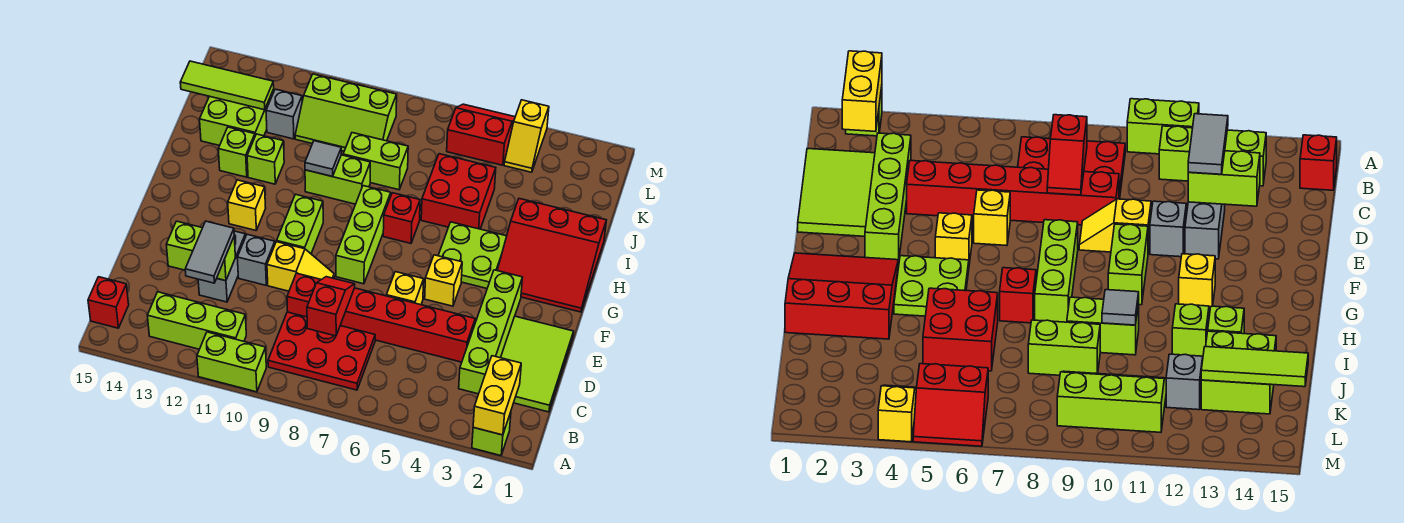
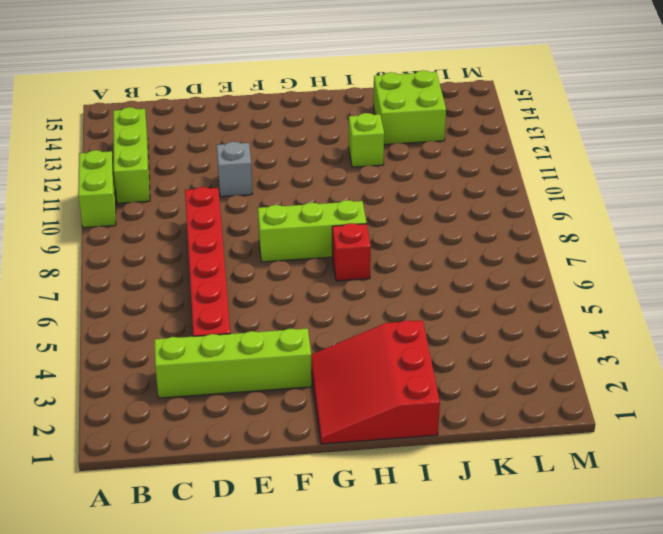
none -> lime 1x1 brick [472,412,511,456]
none -> red 2x3 plate [268,312,375,390]
none -> red 1x1 brick [88,277,129,328]
none -> lime 2x3 tile [501,316,574,412]

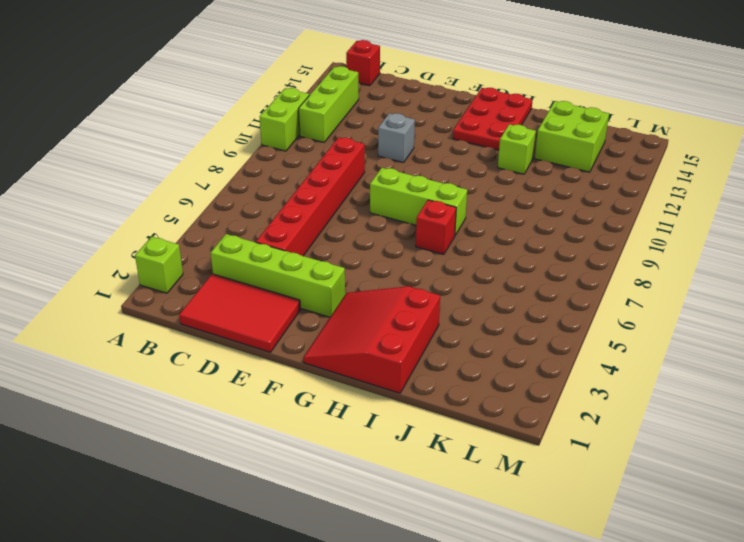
red 2x3 tile [179,274,301,352] -> lime 2x3 tile [501,316,574,412]
red 2x3 plate [453,88,533,150] -> red 2x3 plate moved to [268,312,375,390]
none -> grey 1x2 brick [198,231,245,302]
none -> yellow 1x1 brick [386,272,424,305]
none -> yellow 1x2 slope [267,242,334,291]
none -> yellow 1x1 brick [425,255,462,306]

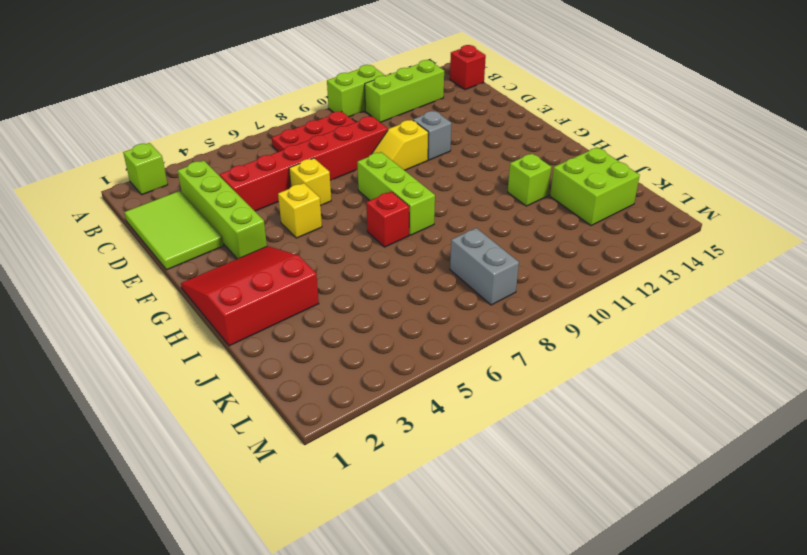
grey 1x2 brick [450,228,519,305] -> grey 1x2 brick moved to [198,231,245,302]
none -> lime 1x2 brick [277,194,323,254]
none -> lime 2x2 plate [438,222,507,288]
none -> yellow 1x1 brick [228,180,266,230]
none -> red 2x2 brick [421,154,496,229]

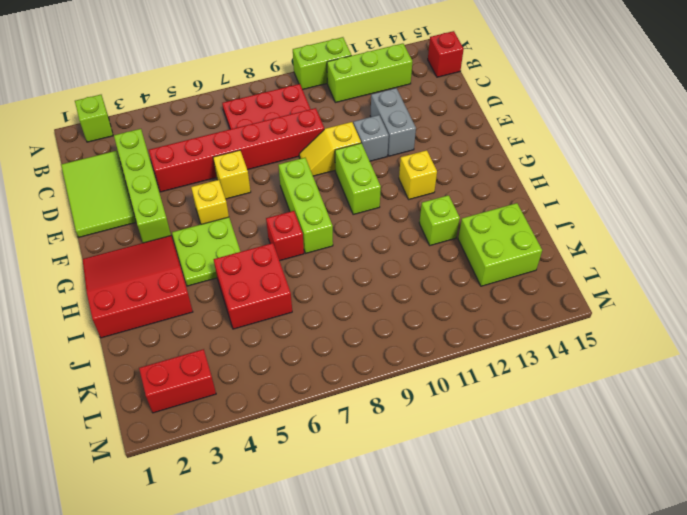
red 1x2 brick [139,349,216,413] -> none
none -> lime 1x2 brick [305,155,370,204]
none -> lime 1x1 brick [218,127,255,177]
none -> lime 1x2 brick [343,133,408,190]
none -> lime 2x3 slope [295,74,397,151]

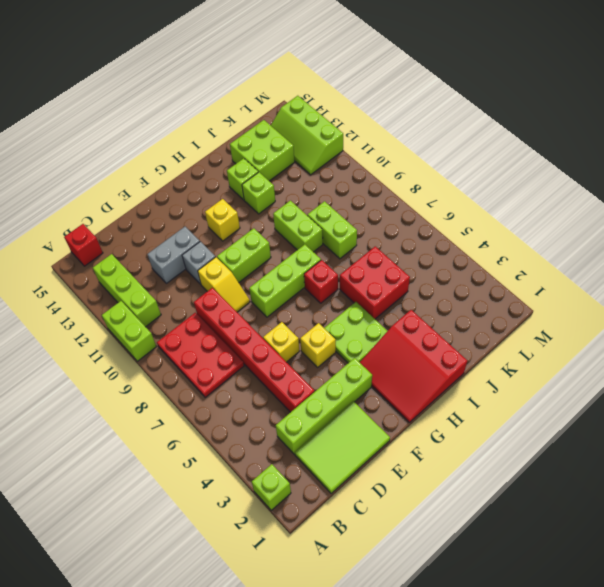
lime 2x3 slope [271,96,343,175] -> lime 2x3 slope moved to [295,74,397,151]
none -> grey 1x1 brick [266,89,302,139]
none -> yellow 1x2 slope [504,100,549,172]
none -> red 2x2 slope [447,104,515,165]
none -> yellow 1x2 brick [473,356,521,435]

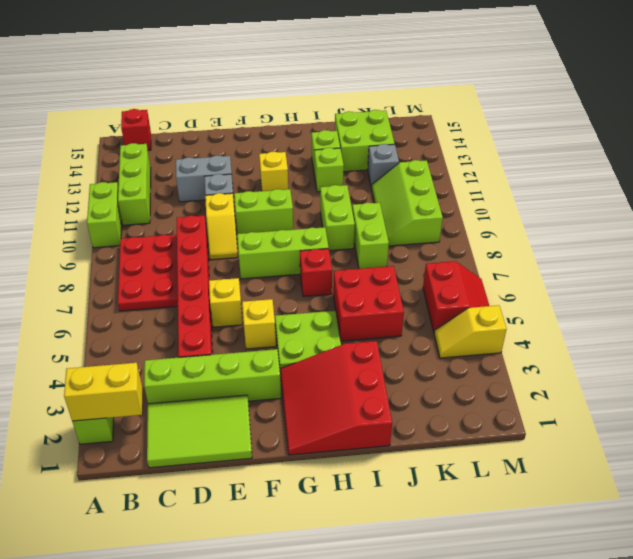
none -> red 1x2 slope [307,277,355,336]
none -> lime 1x2 brick [166,221,235,281]
none -> grey 1x1 tile [305,141,341,177]
none -> lime 1x3 tile [180,61,274,110]

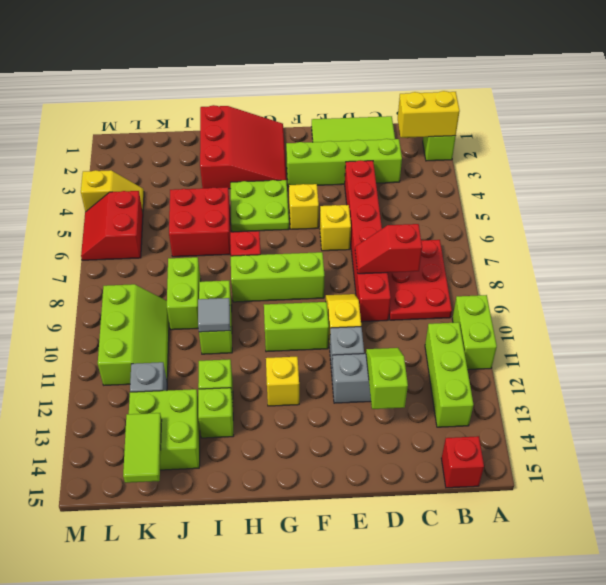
lime 1x2 slope [366,348,408,409] -> lime 1x2 brick [166,221,235,281]
lime 1x2 tile [123,413,162,483] -> lime 1x3 tile [180,61,274,110]
none -> grey 1x2 tile [185,221,234,283]

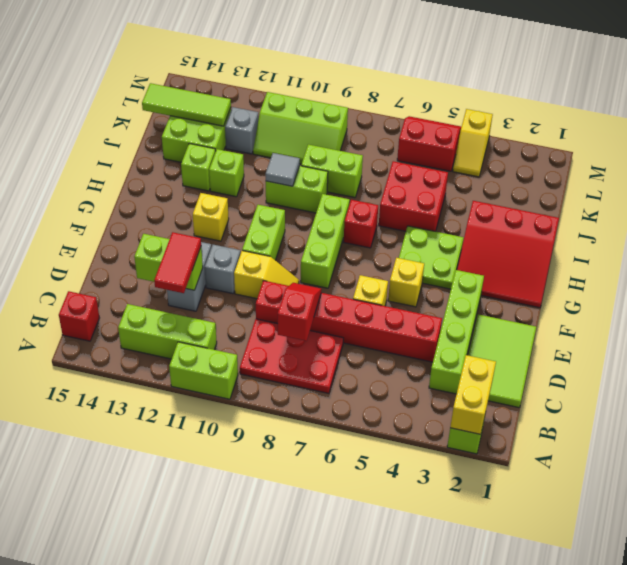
red 1x2 tile [154,232,201,293] -> grey 1x2 tile [185,221,234,283]

